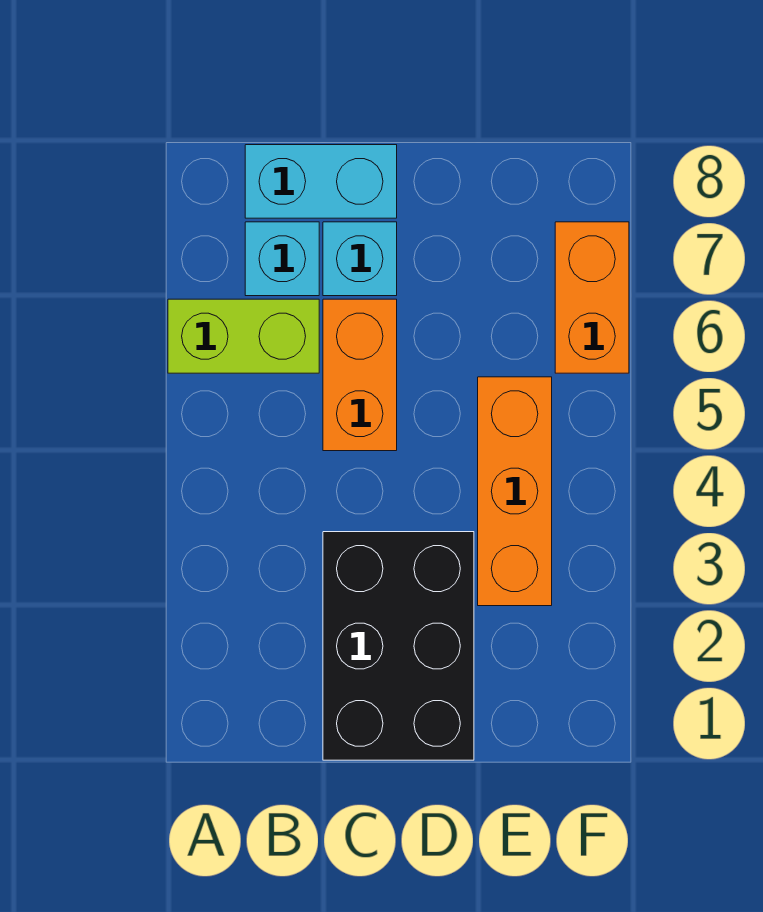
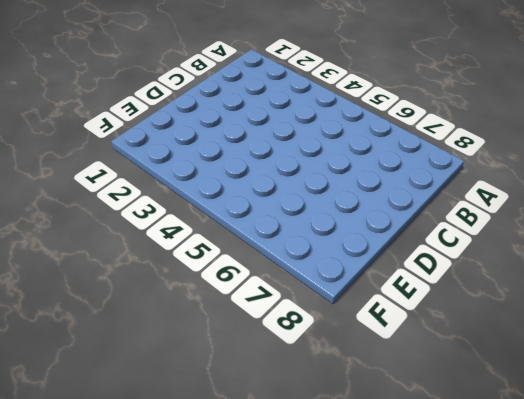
none -> lime 1x2 brick [168,299,319,373]
none -> cyan 1x1 brick [245,222,319,296]

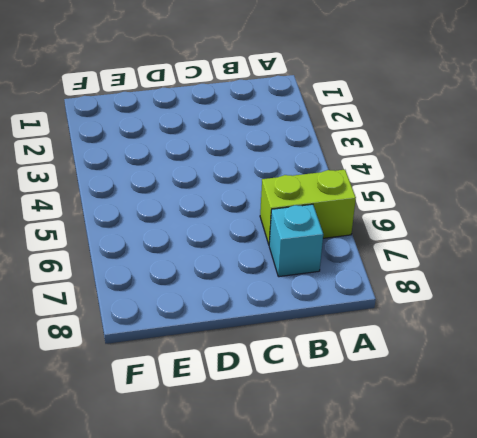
none -> cyan 1x2 brick [245,145,397,218]
none -> black 2x3 brick [323,532,474,760]

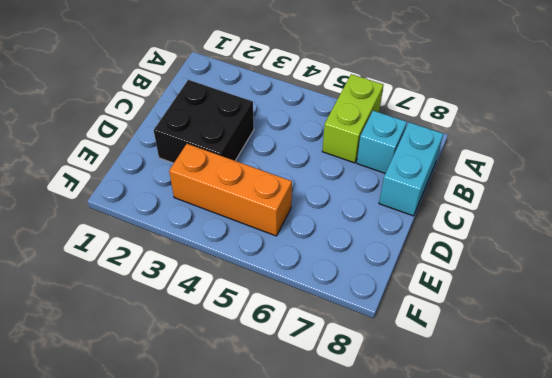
black 2x2 brick [154,80,254,163] -> black 2x3 brick [323,532,474,760]
none -> orange 1x2 brick [323,299,397,451]
none -> cyan 1x1 brick [323,222,397,296]

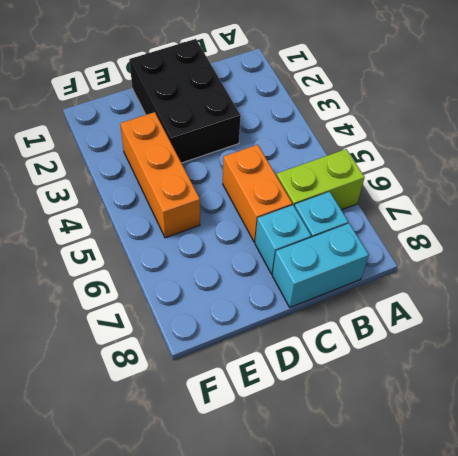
none -> orange 1x2 brick [555,222,629,373]

